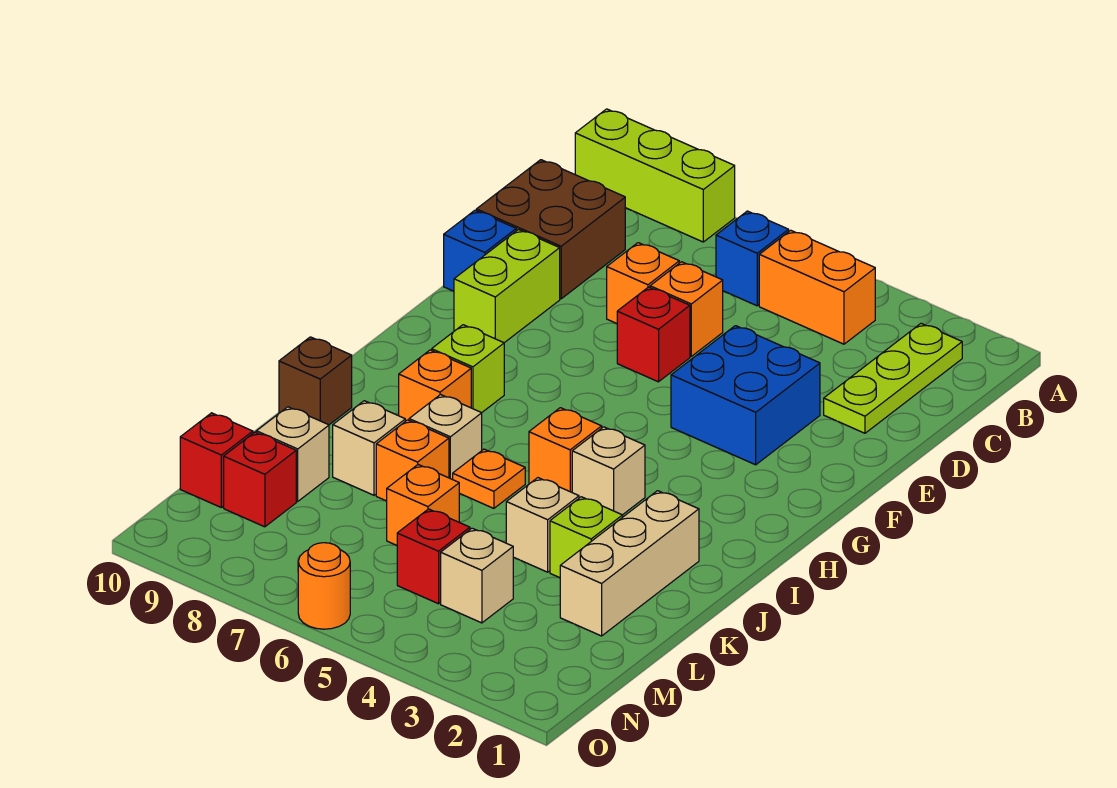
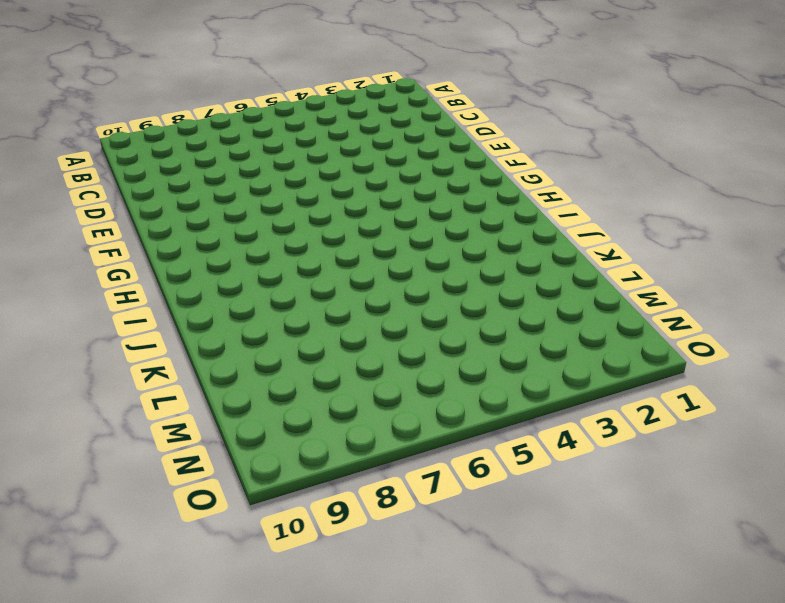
none -> lime 1x3 brick [575,109,735,242]
none -> lime 1x3 plate [824,324,962,433]
none -> orange 1x2 brick [759,230,875,344]
none -> blue 1x1 brick [716,211,789,306]

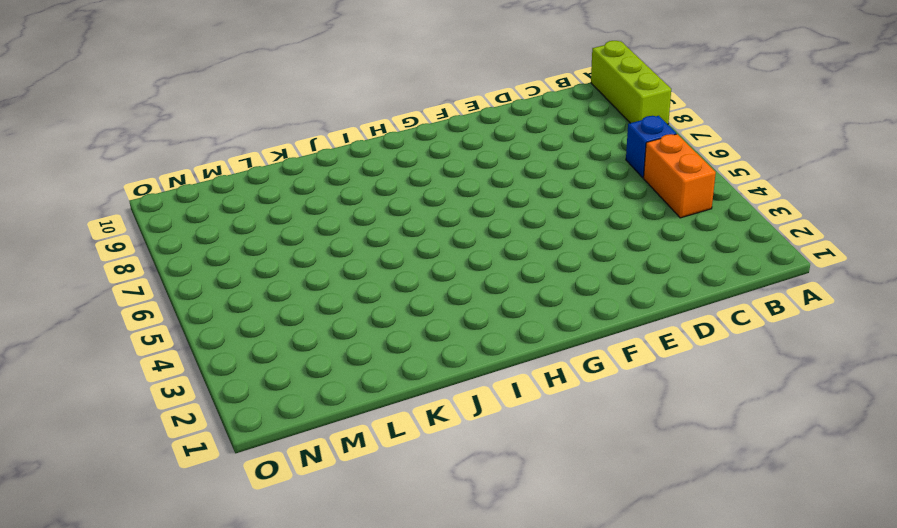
none -> lime 1x3 plate [824,324,962,433]
none -> brown 2x2 brick [476,160,625,299]
none -> orange 1x1 brick [650,262,723,356]
none -> orange 1x1 brick [607,243,679,323]

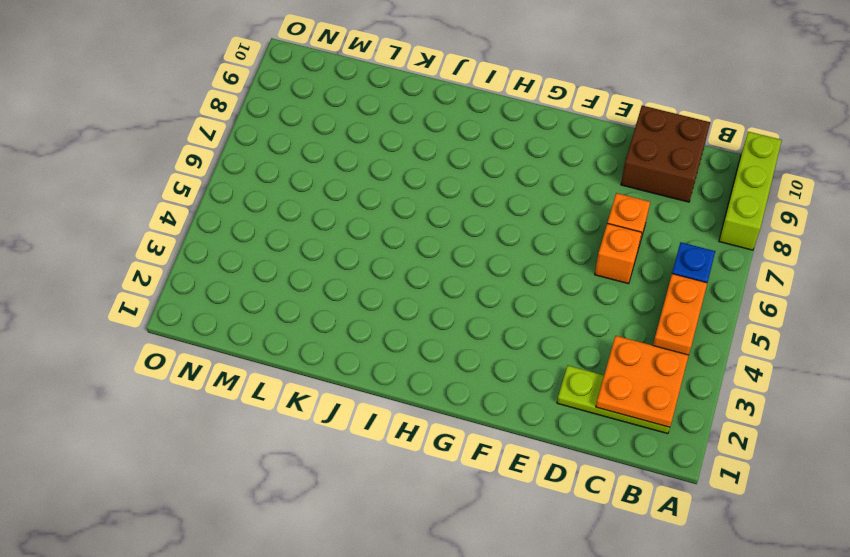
orange 2x2 plate [596,336,689,427] -> none
none -> blue 2x2 brick [671,326,820,465]
none -> red 1x1 brick [617,287,690,382]
none -> lime 1x2 brick [454,229,560,343]
none -> blue 1x1 brick [444,210,516,291]

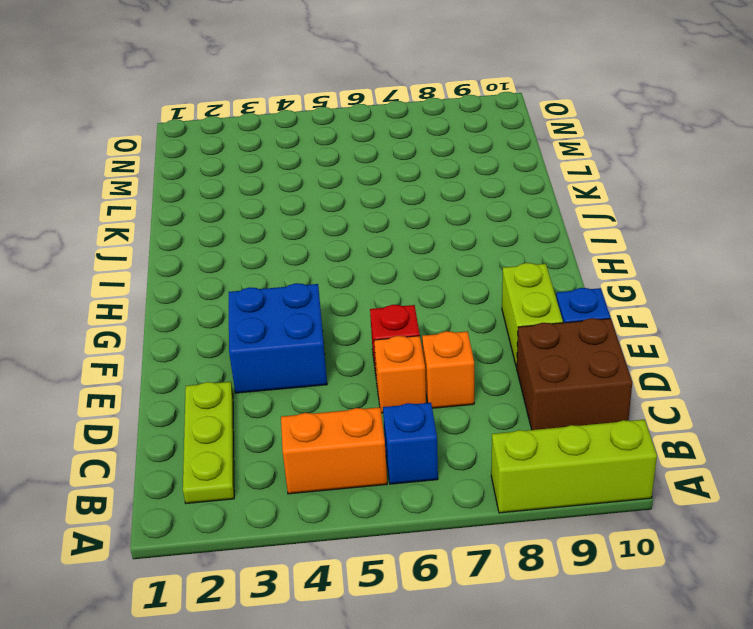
none -> lime 1x1 brick [432,325,504,413]
none -> tan 1x1 brick [572,427,645,515]
none -> orange 1x1 brick [529,408,602,492]
none -> orange 1x1 brick [399,350,471,421]

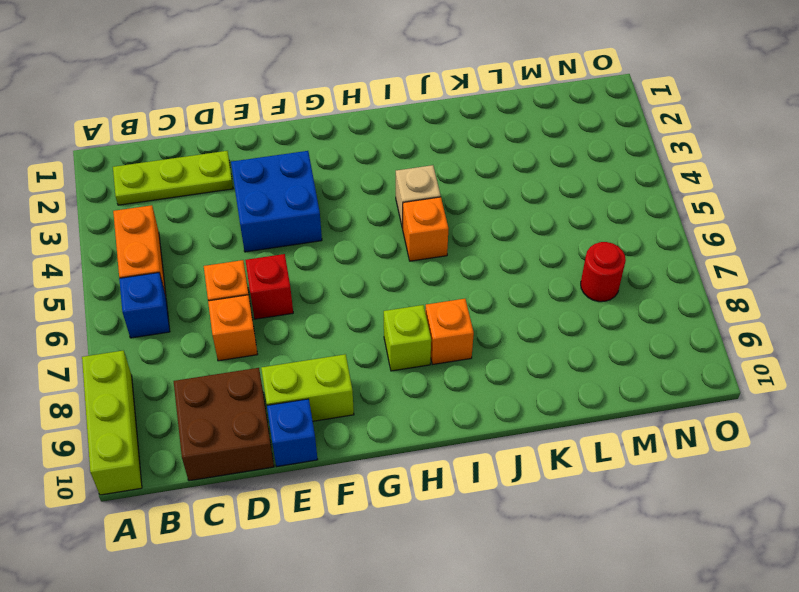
red 1x1 round brick [581,242,626,302] -> none
none -> tan 1x3 brick [560,491,699,636]
none -> orange 1x1 plate [453,449,525,508]
none -> tan 1x1 brick [409,395,482,479]
none -> brown 1x1 brick [279,337,352,425]

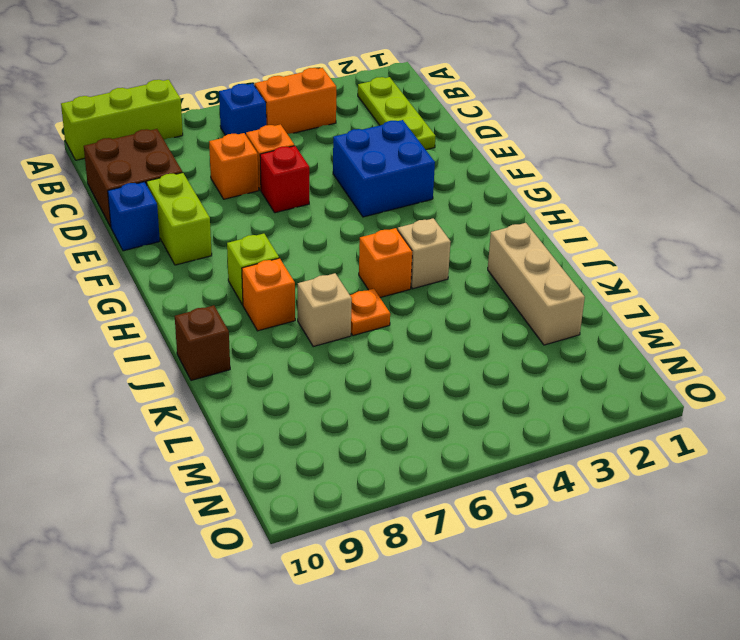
none -> lime 1x1 brick [550,497,623,578]
none -> tan 1x1 brick [506,478,579,572]
none -> orange 1x1 brick [376,420,449,501]
none -> tan 1x1 brick [333,401,405,495]

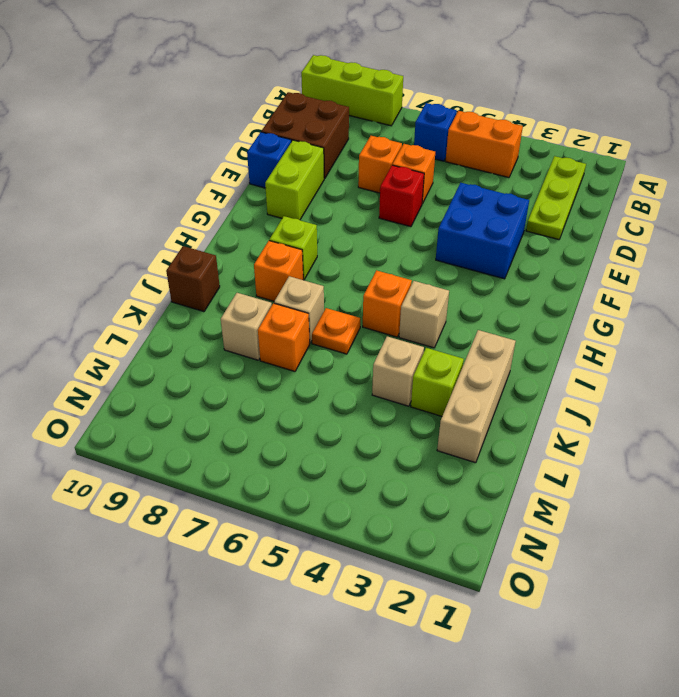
none -> orange 1x1 brick [387,465,459,545]
none -> tan 1x1 brick [256,407,329,501]
none -> tan 1x1 brick [441,528,513,623]
none -> red 1x1 brick [397,509,470,604]

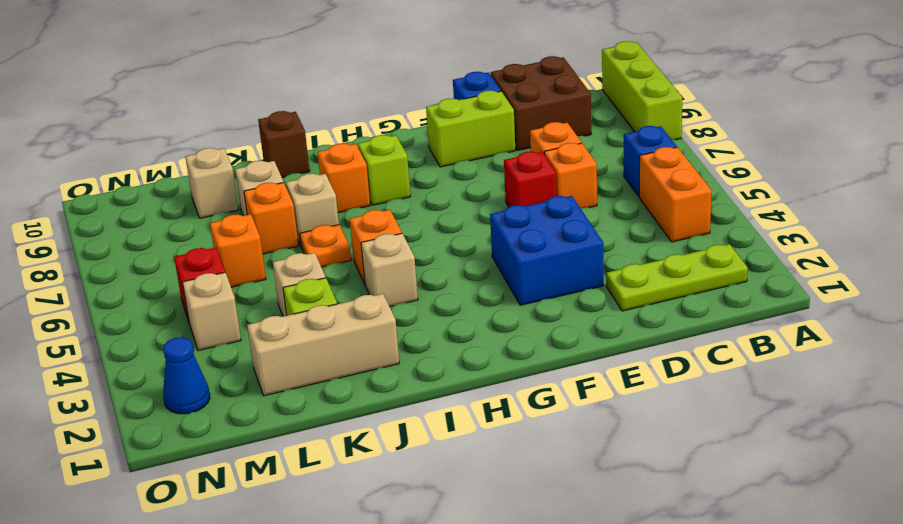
blue 1x1 cone [163,337,210,414] -> none
none -> red 1x1 brick [224,432,296,527]
none -> red 1x1 brick [180,413,253,508]
none -> orange 1x1 round brick [298,543,350,629]

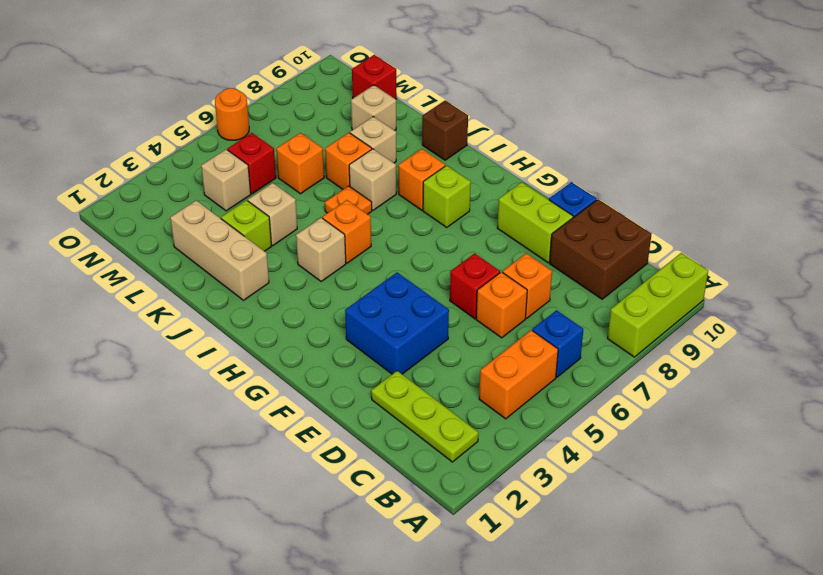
none -> red 1x1 brick [224,432,296,527]

